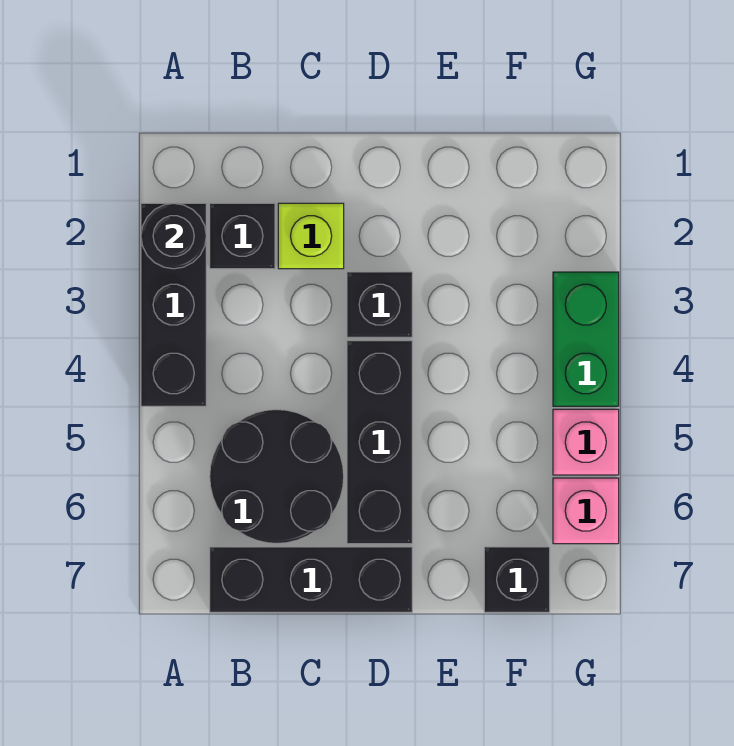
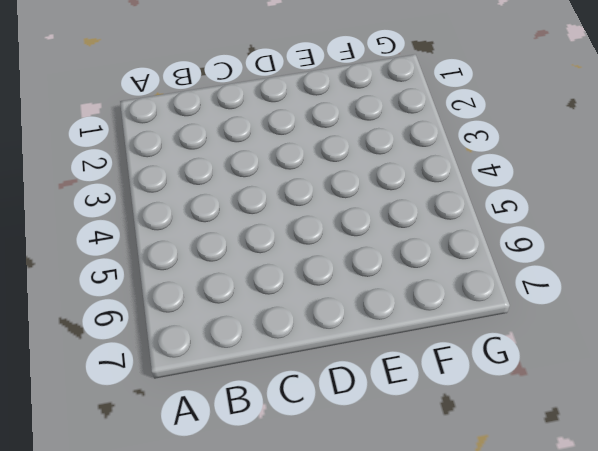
none -> black 1x3 brick [141,203,206,406]
none -> black 1x1 brick [210,203,275,269]
none -> black 2x2 round brick [210,409,344,544]

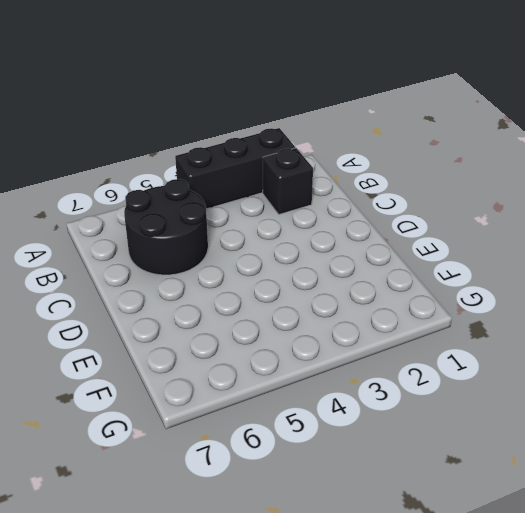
none -> black 1x3 brick [210,547,412,612]
none -> lime 1x1 brick [278,203,344,269]
none -> black 1x1 brick [347,272,412,337]

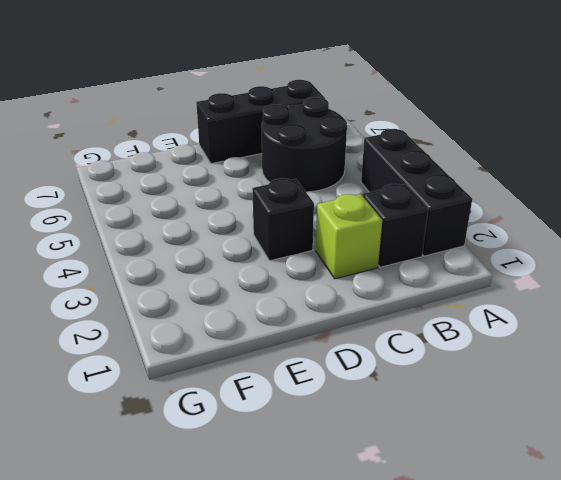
none -> black 1x3 brick [347,341,412,544]
none -> black 1x1 brick [484,547,550,612]
none -> green 1x2 brick [553,272,619,406]

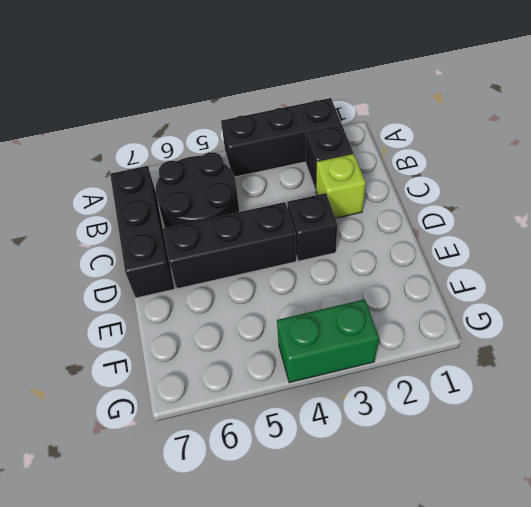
none -> black 1x1 brick [484,547,550,612]
none -> pink 1x1 brick [553,409,619,475]
none -> pink 1x1 brick [553,478,619,544]

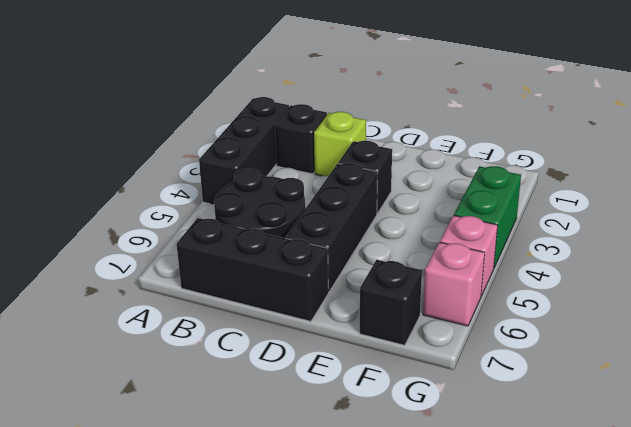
none -> black 1x1 round brick [141,203,206,269]

